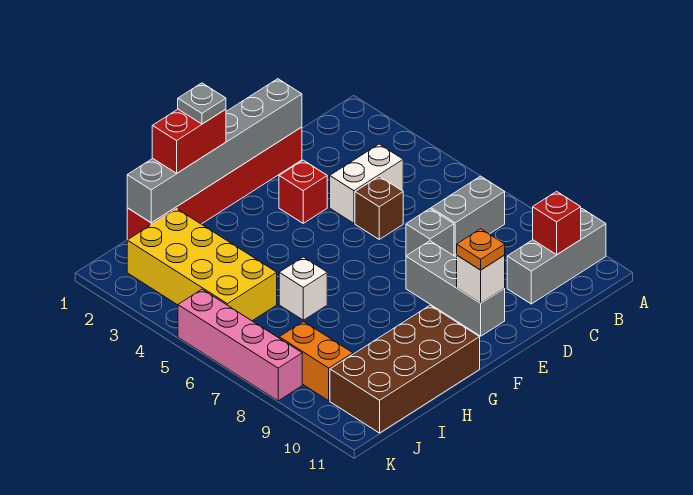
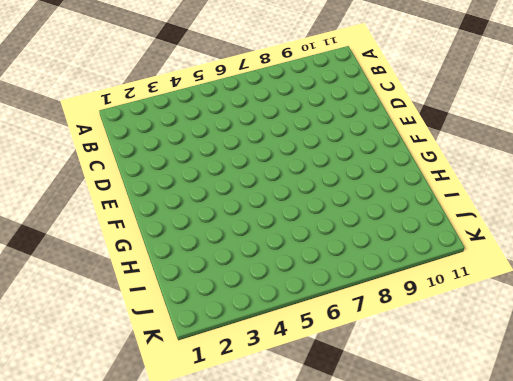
none -> grey 1x3 brick [507,209,606,304]
none -> grey 1x2 brick [431,176,505,255]
none -> white 1x2 brick [330,144,403,223]

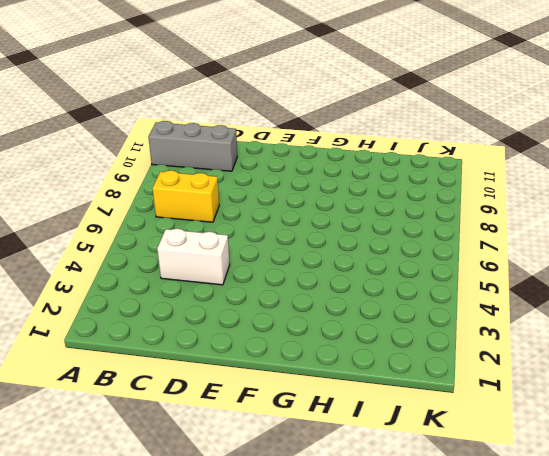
yellow 1x2 brick [153,170,219,222] -> grey 1x2 brick [431,176,505,255]
none -> red 1x6 brick [127,127,302,240]
none -> brown 1x1 brick [355,176,403,239]
none -> grey 1x1 brick [406,209,454,256]

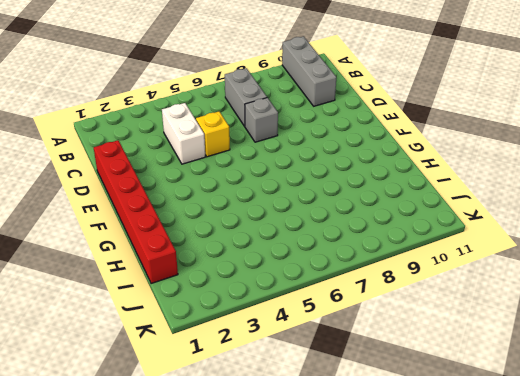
yellow 1x1 brick [196,112,230,157] -> brown 1x1 brick [355,176,403,239]
none -> red 1x1 brick [279,160,327,223]
none -> grey 1x3 brick [406,241,505,336]
none -> brown 2x4 brick [330,305,480,433]

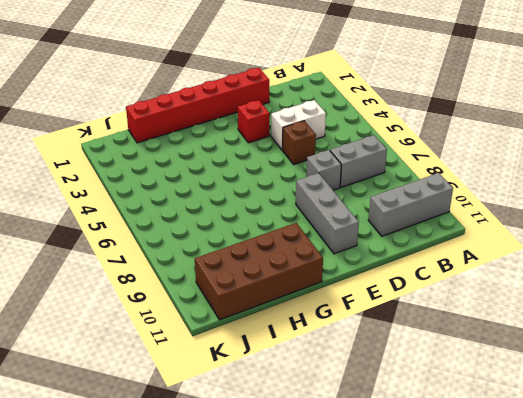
none -> white 1x1 brick [279,257,327,320]
none -> yellow 2x4 brick [127,209,277,321]
none -> orange 1x2 brick [279,322,353,401]

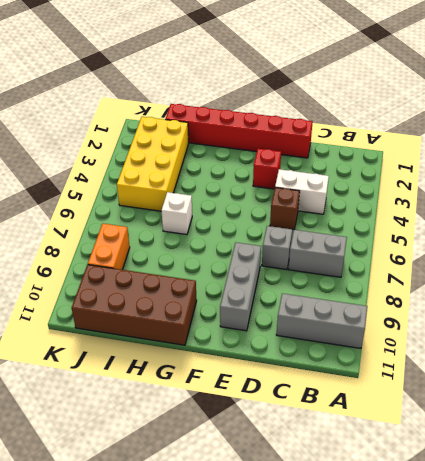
none -> pink 1x4 brick [178,289,302,401]
none -> red 1x1 brick [533,191,581,255]
none -> grey 1x6 brick [127,79,302,223]

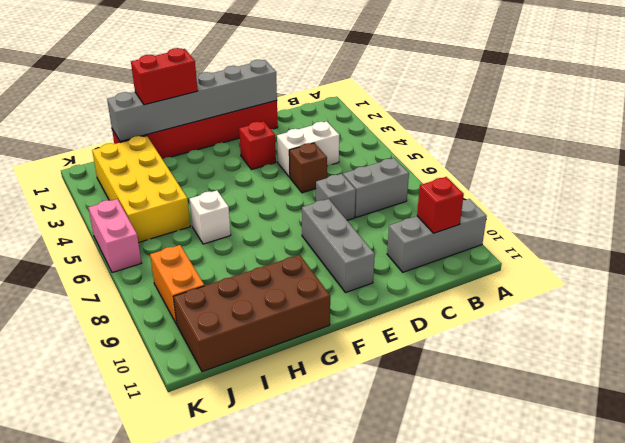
pink 1x2 brick [88,199,141,273] -> pink 1x4 brick [178,289,302,401]
none -> white 1x1 brick [457,255,505,303]
none -> orange 1x1 plate [457,229,505,270]
none -> grey 1x1 plate [178,83,226,124]

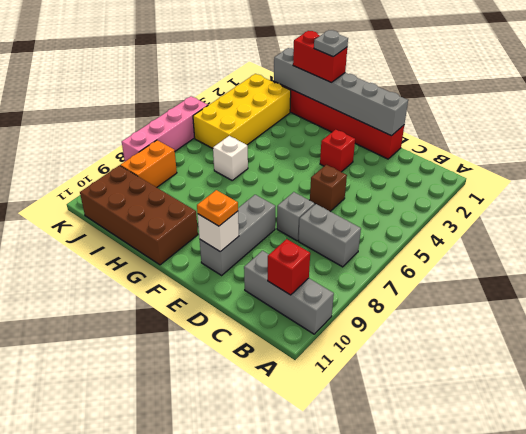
none -> white 1x2 brick [330,144,403,223]

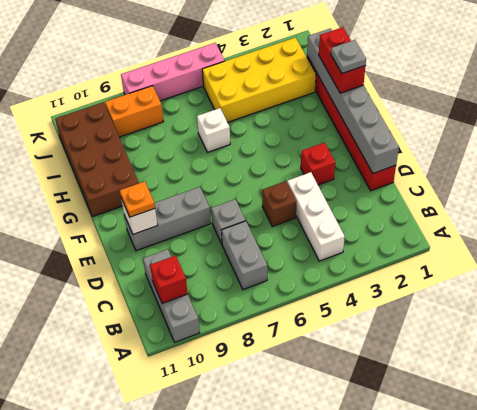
white 1x3 brick [287,172,345,261] -> white 1x2 brick [330,144,403,223]

